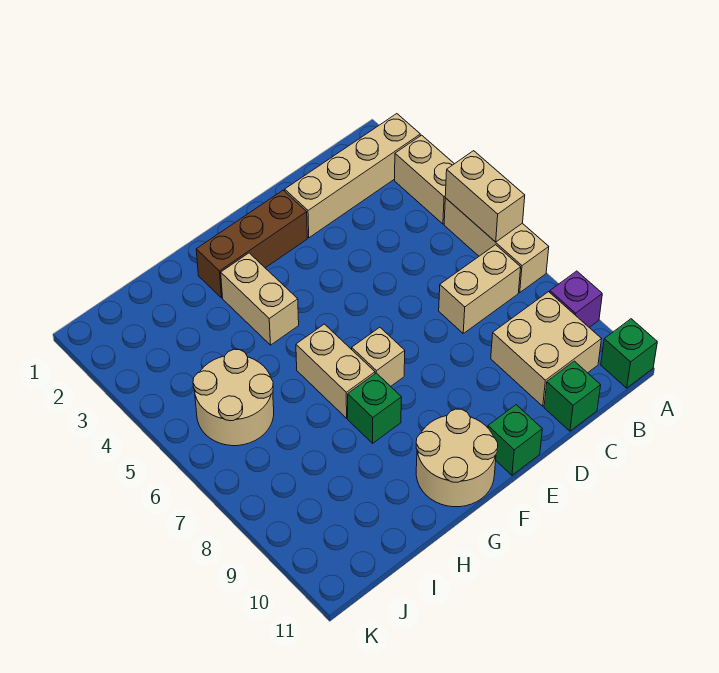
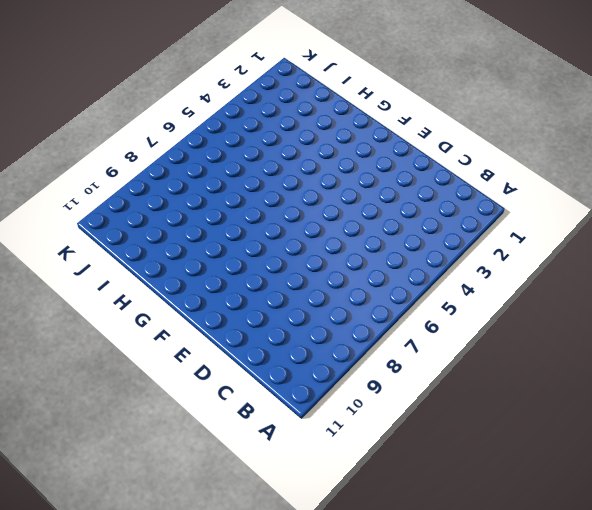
none -> tan 1x4 brick [285,114,420,238]
none -> tan 1x2 brick [395,135,454,224]
none -> tan 1x3 brick [444,198,549,292]

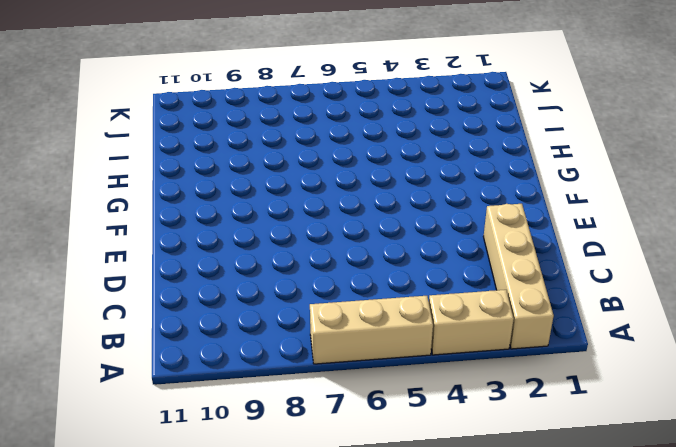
none -> purple 1x1 brick [550,271,602,327]
none -> green 1x1 brick [601,319,657,388]
none -> tan 1x2 brick [439,245,521,333]

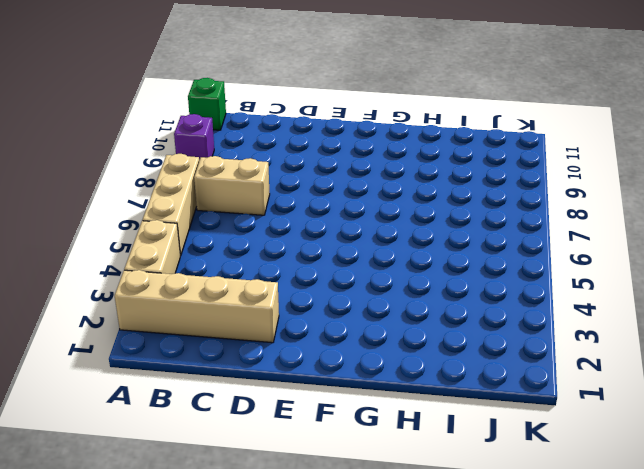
none -> tan 2x2 brick [491,292,601,406]
none -> green 1x1 brick [544,361,601,431]
none -> brown 1x3 brick [196,190,307,298]

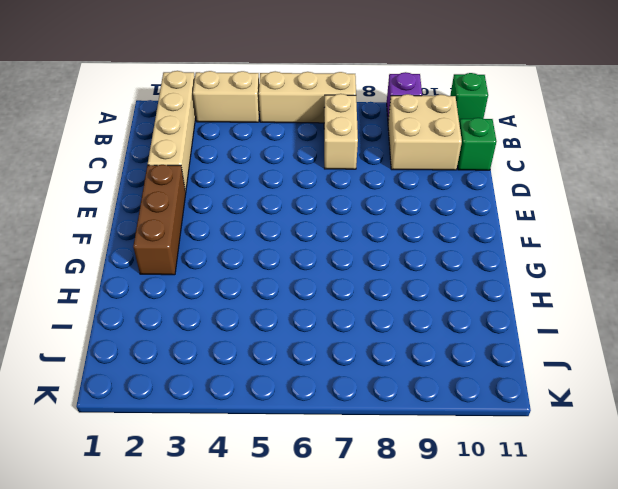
none -> green 1x1 brick [488,405,542,475]
none -> tan 1x1 brick [352,327,405,386]
none -> tan 2x2 round brick [416,409,498,507]

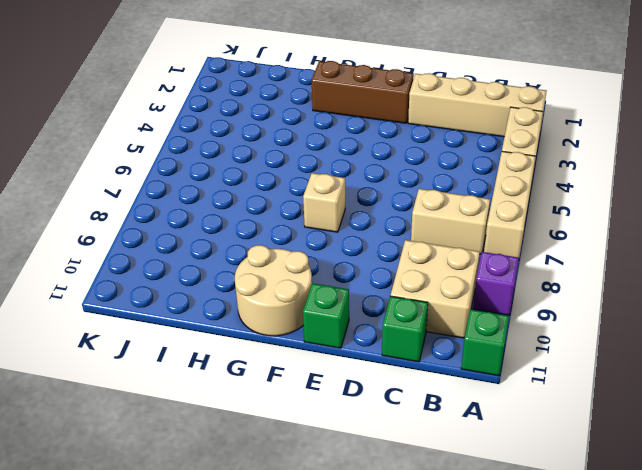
none -> tan 1x2 brick [221,253,299,345]
none -> tan 1x2 brick [296,324,375,418]
none -> green 1x1 brick [348,373,401,443]

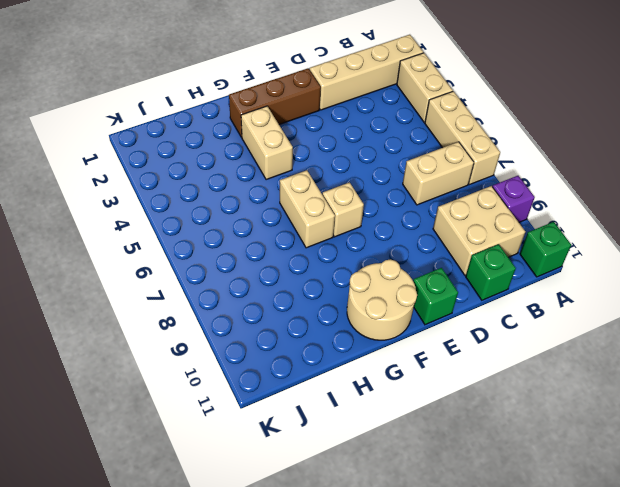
none -> green 1x1 brick [348,373,401,443]
none -> tan 2x2 round brick [193,349,274,446]
none -> tan 1x2 brick [445,151,525,242]

